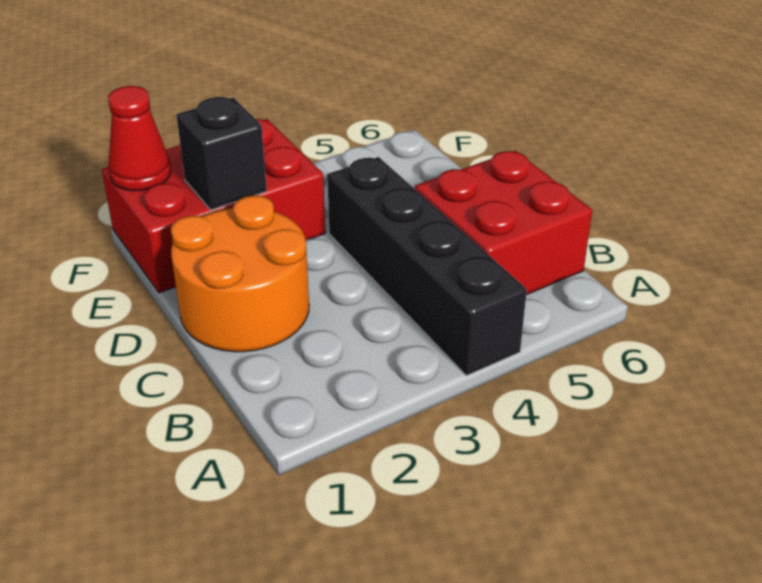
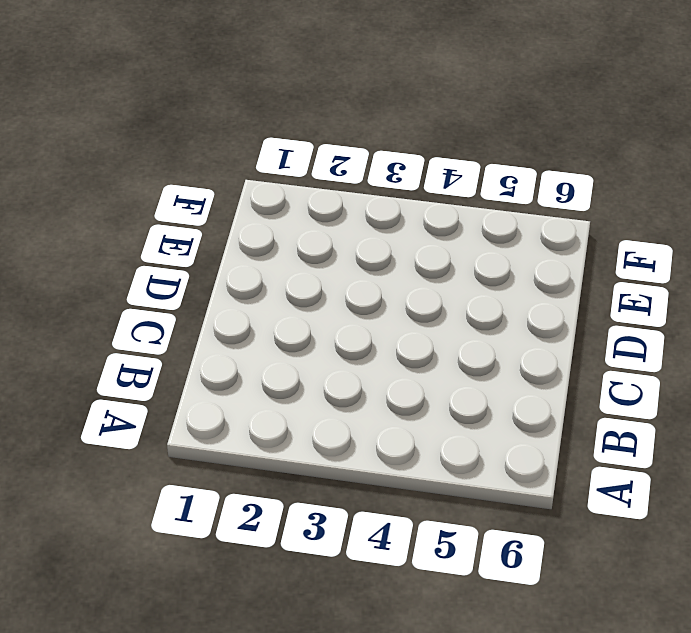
none -> black 1x4 brick [327,157,527,376]
none -> red 2x2 brick [414,151,592,295]

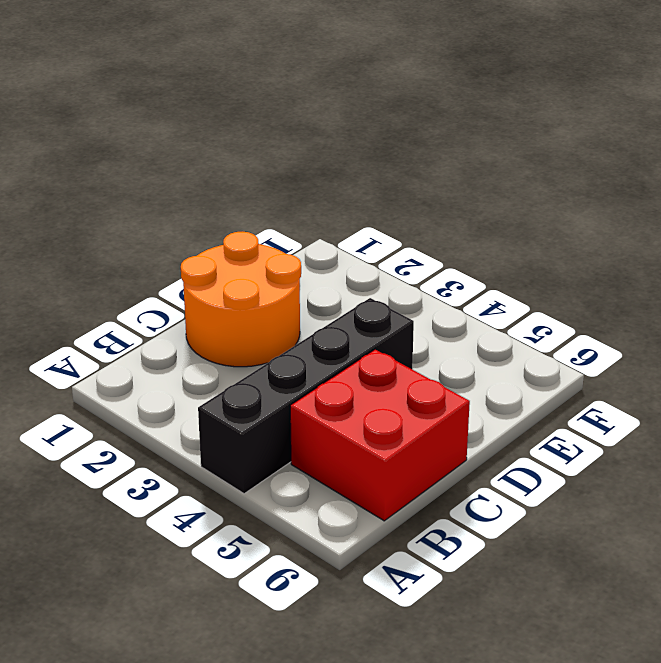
none -> red 2x3 brick [102,119,325,293]
none -> black 1x1 brick [176,97,267,210]

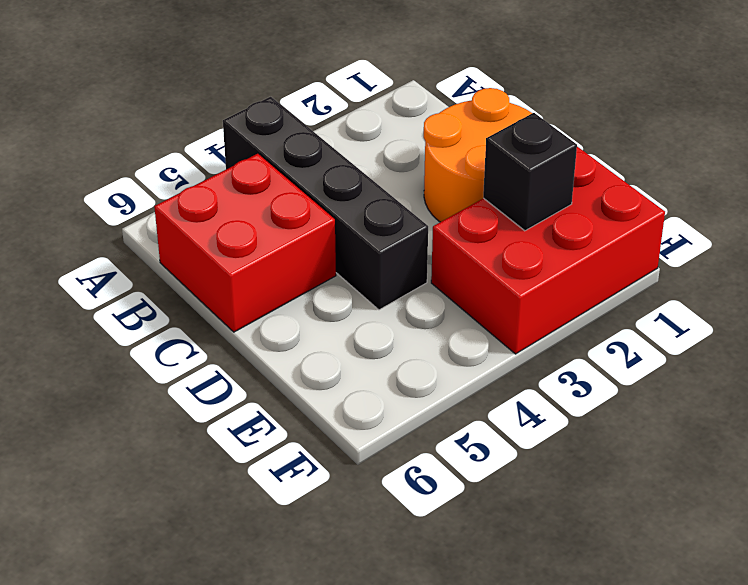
none -> red 1x1 cone [108,86,171,191]

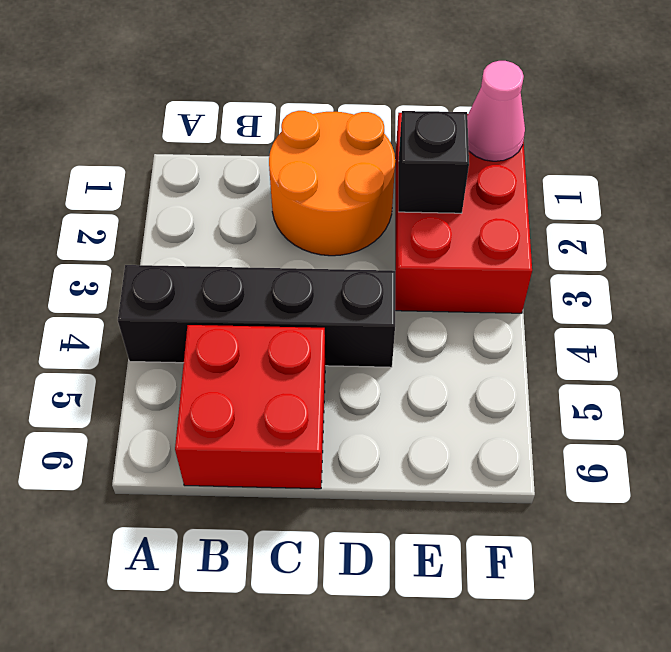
pink 1x1 cone [467,61,525,161] -> red 1x1 cone [108,86,171,191]

